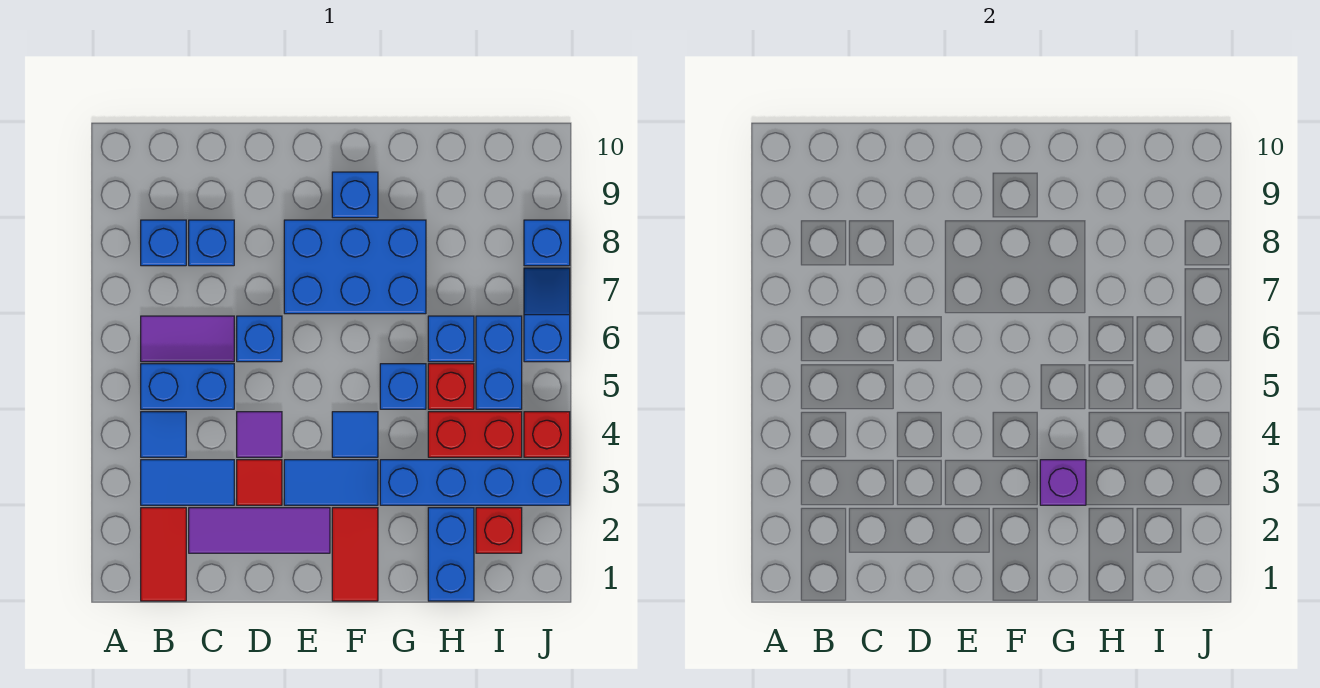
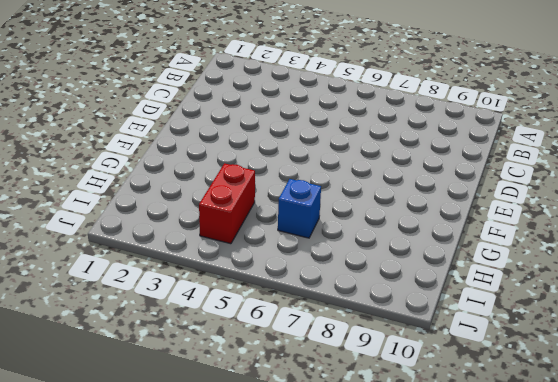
none -> red 1x2 tile [141,508,186,601]
none -> blue 1x2 tile [141,460,234,505]
none -> blue 1x1 tile [141,412,186,457]

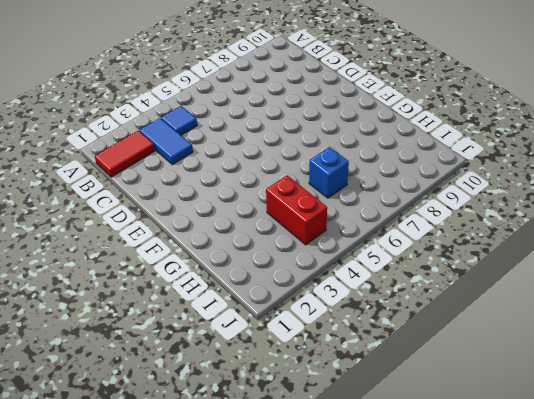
none -> blue 1x2 brick [141,364,234,409]
none -> purple 1x2 tile [141,316,234,362]
none -> blue 1x1 brick [141,220,186,266]

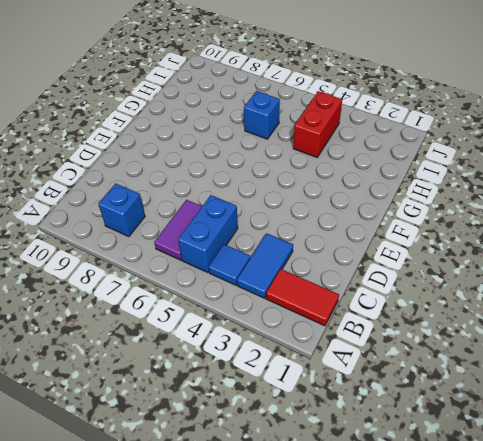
none -> purple 1x3 tile [189,508,330,553]
none -> blue 1x1 brick [189,220,234,266]
none -> red 1x1 tile [237,460,282,505]

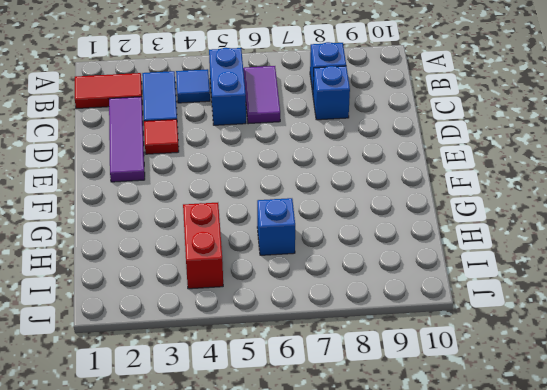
none -> purple 1x1 tile [237,412,282,457]
none -> blue 1x1 brick [237,316,282,362]
none -> blue 1x2 tile [284,460,378,505]

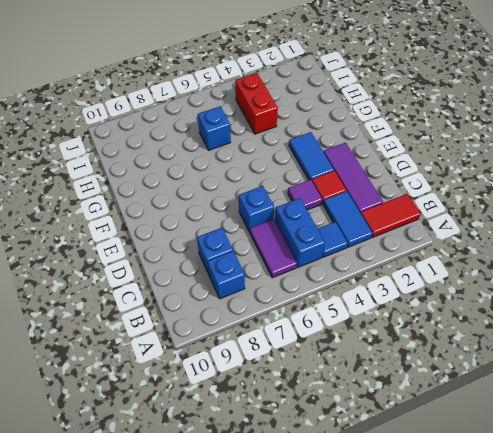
none -> blue 2x3 brick [284,220,426,314]
none -> red 1x2 tile [332,508,378,601]
none -> blue 1x1 tile [332,412,378,457]

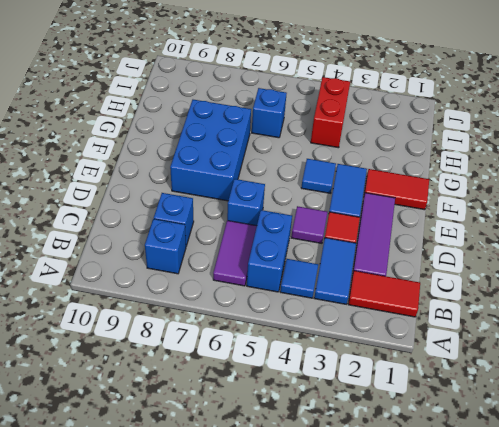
none -> blue 1x1 brick [332,172,378,218]
none -> blue 1x4 brick [380,460,570,505]
none -> blue 1x1 brick [380,364,426,409]

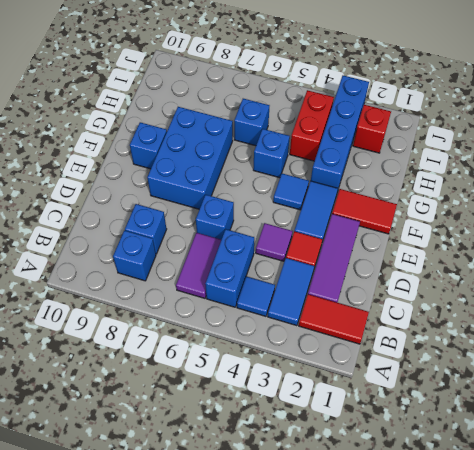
none -> blue 1x2 brick [428,508,474,601]
none -> red 1x1 brick [428,364,474,409]
none -> blue 1x2 brick [476,316,522,409]

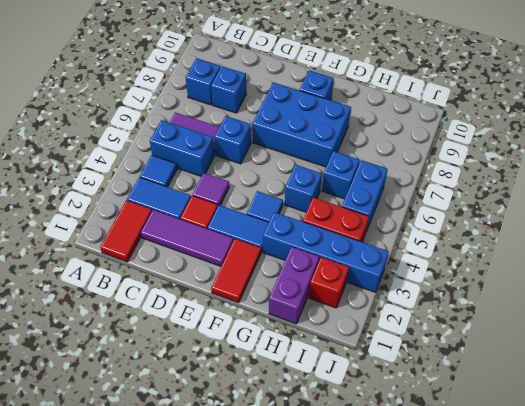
purple 1x2 brick [269,247,319,324] -> blue 1x2 brick [428,508,474,601]
none -> red 1x1 brick [428,364,474,409]
none -> red 1x1 brick [524,412,570,457]
none -> blue 1x2 slope [524,268,570,362]

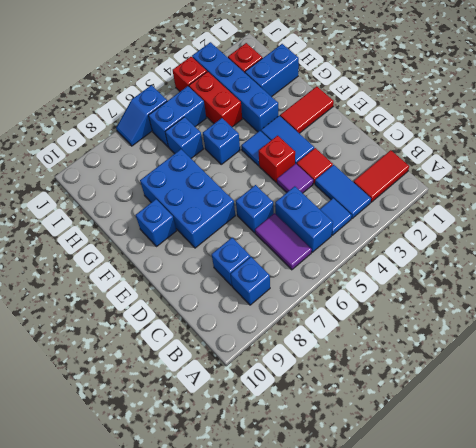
red 1x1 brick [259,136,295,182] -> red 1x1 brick moved to [428,364,474,409]
none -> purple 1x3 tile [189,508,330,553]
none -> blue 1x1 brick [524,220,570,266]
none -> purple 1x1 brick [1040,460,1086,505]

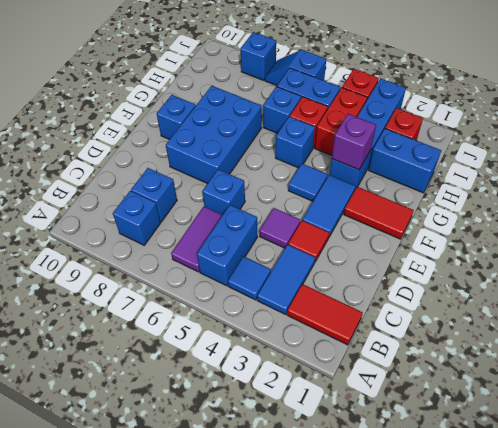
none -> purple 1x3 tile [189,508,330,553]

